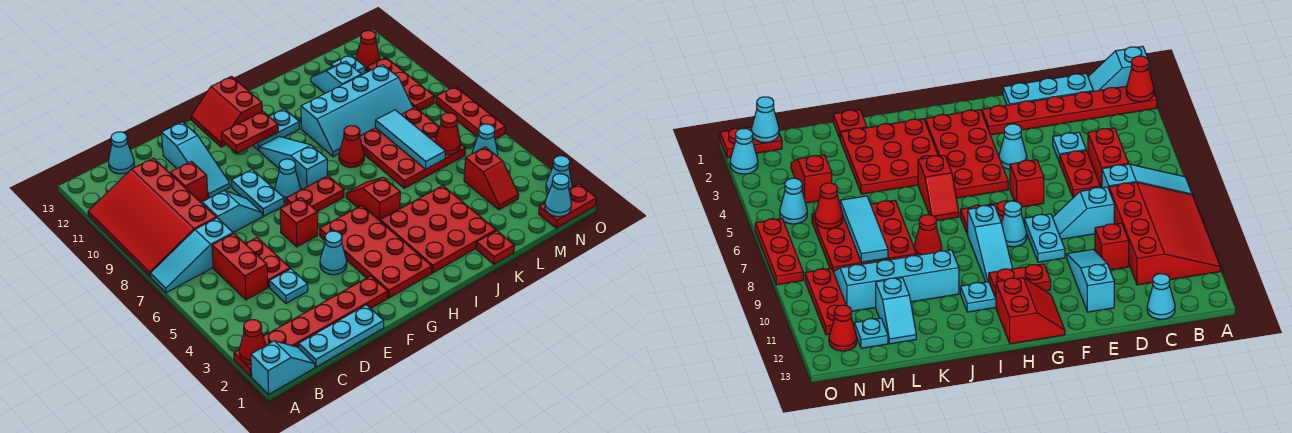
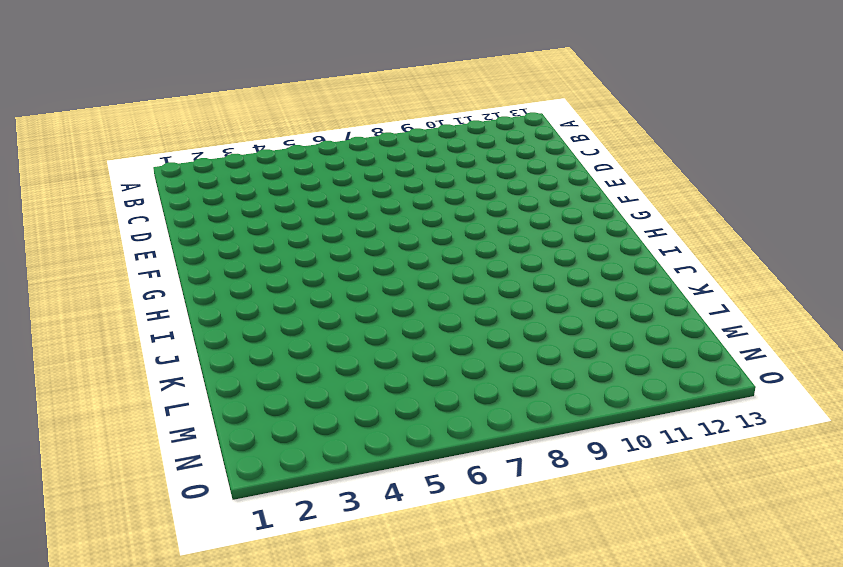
none -> cyan 1x2 slope [251,341,315,394]
none -> red 1x6 plate [234,276,388,377]
none -> cyan 1x3 slope [150,218,233,293]
none -> red 3x4 slope [88,158,217,277]

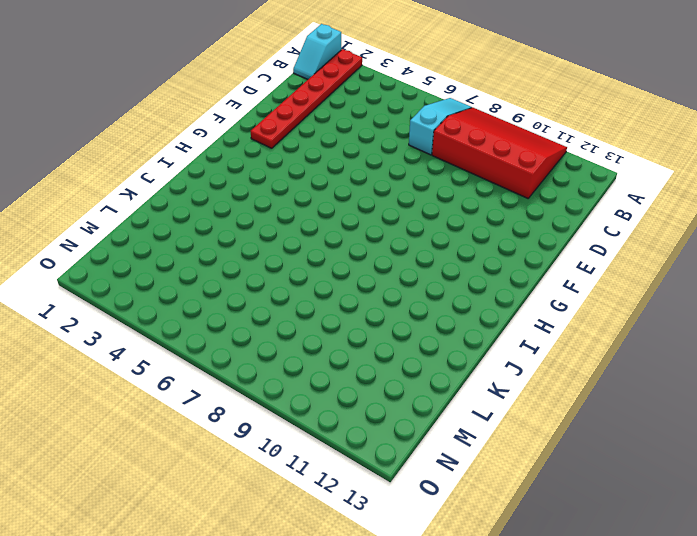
none -> cyan 1x3 plate [299,305,384,367]
none -> red 1x2 brick [212,234,268,300]
none -> cyan 1x1 cone [108,132,134,174]
none -> cyan 1x1 plate [269,269,308,303]

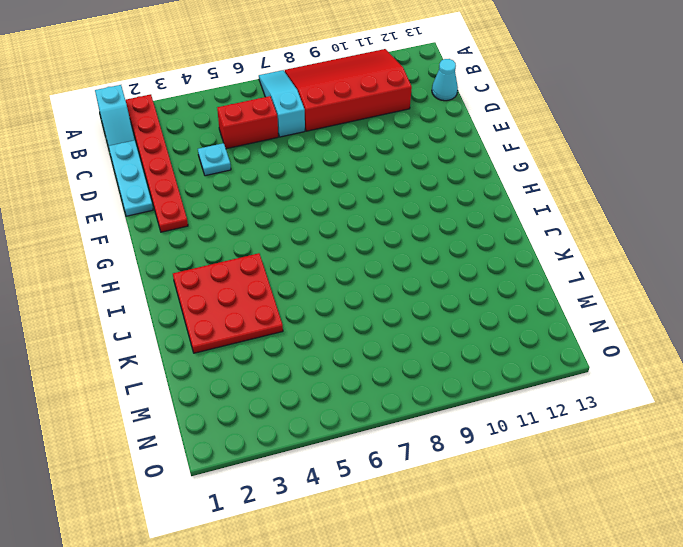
none -> red 1x2 plate [246,238,290,287]
none -> cyan 1x2 slope [202,191,262,232]
none -> red 1x1 brick [170,161,208,202]
none -> cyan 1x3 slope [161,122,230,198]

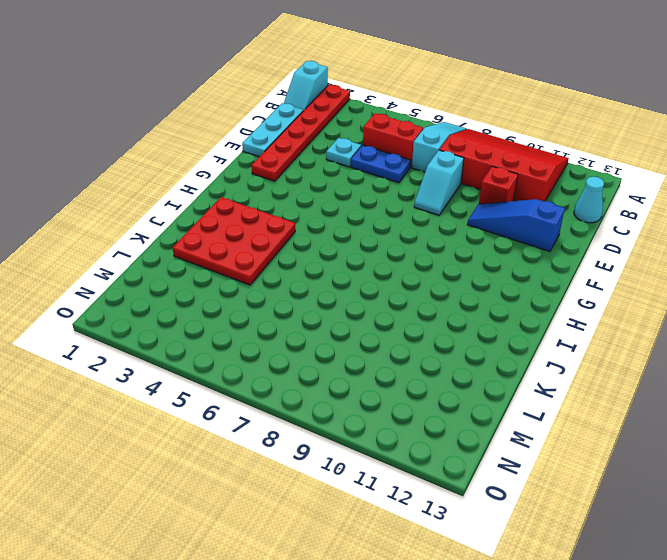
blue 1x2 plate [351,145,411,183] -> red 1x2 plate [246,238,290,287]
blue 1x3 slope [468,199,565,252] -> cyan 1x3 slope [161,122,230,198]
none -> cyan 1x1 cone [320,231,347,275]
none -> red 1x1 brick [280,198,318,247]
none -> cyan 1x2 plate [231,169,284,216]
none -> red 2x4 plate [320,205,432,298]

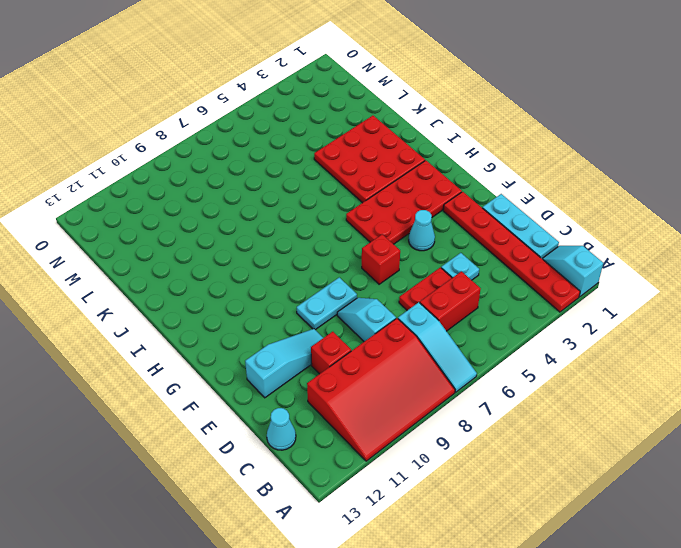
none -> red 1x2 plate [286,176,344,212]
none -> cyan 1x1 cone [275,159,301,201]
none -> red 2x2 slope [191,76,262,147]
none -> cyan 1x3 slope [259,136,327,189]

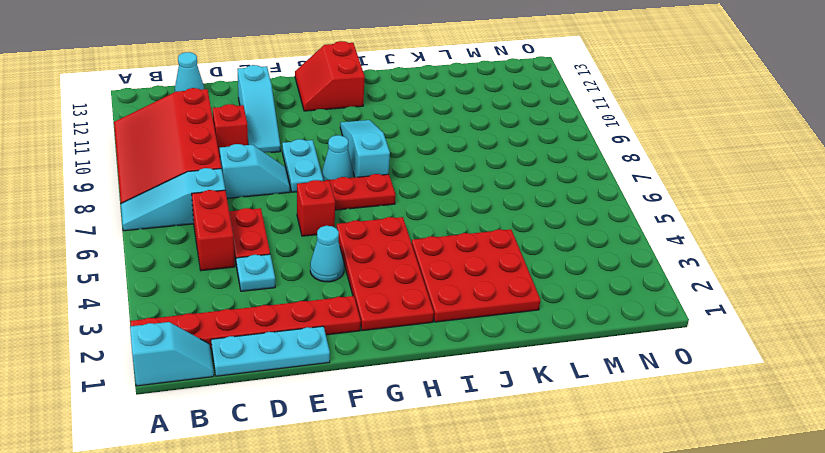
none -> cyan 1x2 plate [253,109,300,150]
none -> red 1x2 slope [346,177,400,220]
none -> red 1x1 cone [339,126,364,167]
none -> cyan 2x4 slope [301,65,413,156]

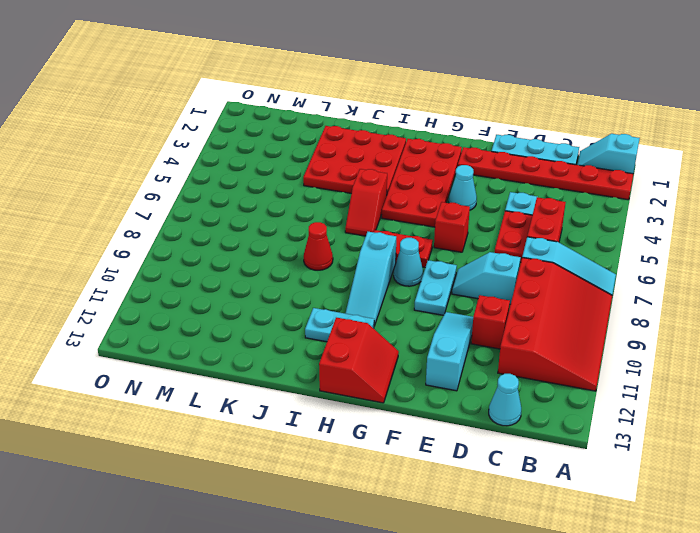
none -> cyan 2x4 slope [301,65,413,156]
none -> red 1x1 plate [476,231,514,264]
none -> red 3x3 plate [360,107,465,188]
none -> cyan 1x2 slope [311,61,361,93]

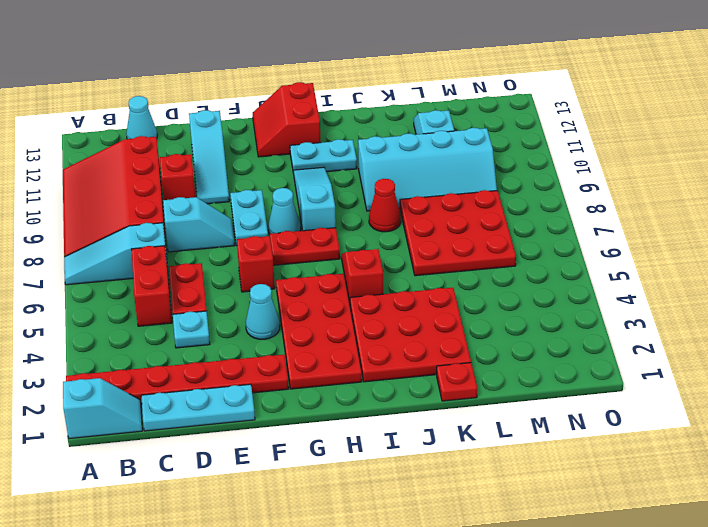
none -> red 1x2 slope [464,147,519,210]
none -> cyan 1x1 plate [331,55,365,75]
none -> red 1x2 plate [539,184,597,228]
none -> cyan 1x1 cone [472,124,498,156]

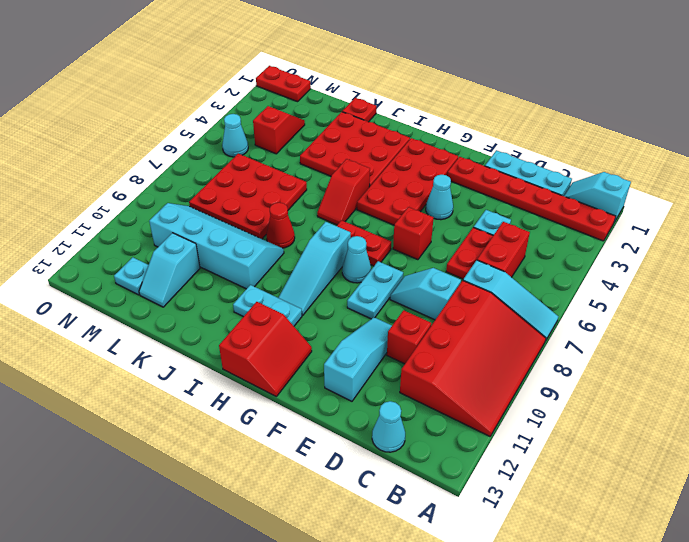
none -> red 1x3 plate [367,58,434,111]
none -> red 1x1 cone [356,30,380,71]
none -> cyan 1x1 cone [546,156,572,193]
none -> red 1x3 plate [436,87,506,139]

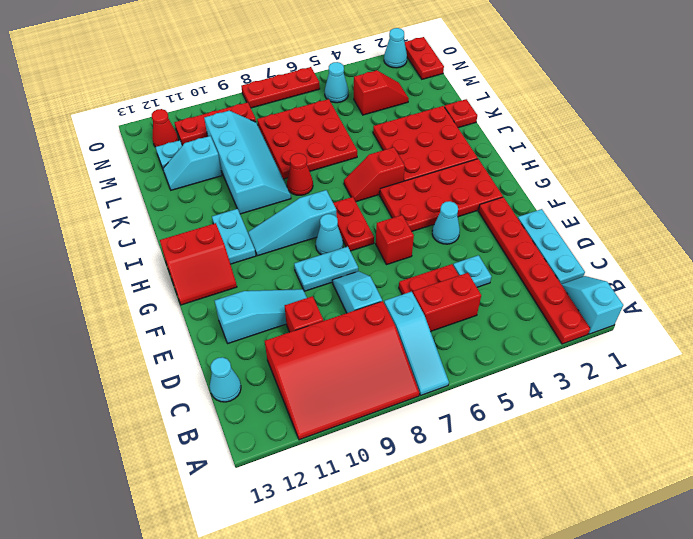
none -> red 1x1 cone [239,320,266,365]
none -> red 1x2 plate [221,111,278,153]
none -> cyan 1x3 tile [375,110,446,169]
none -> red 1x1 cone [435,113,460,155]

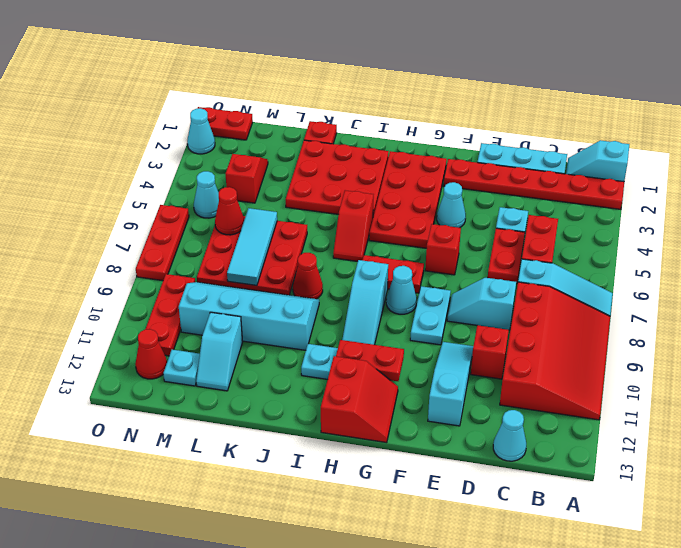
none -> red 1x1 cone [239,320,266,365]
none -> cyan 1x1 cone [545,174,571,217]

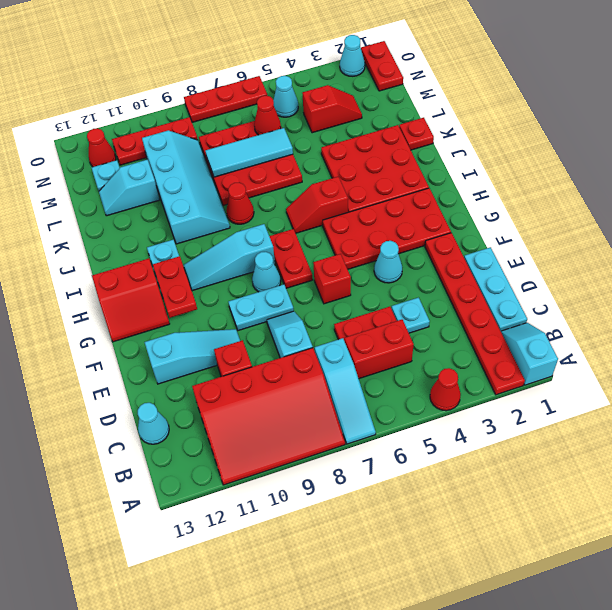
red 1x1 cone [430,368,461,411] -> red 1x1 cone moved to [239,320,266,365]
none -> cyan 1x1 cone [545,174,571,217]

